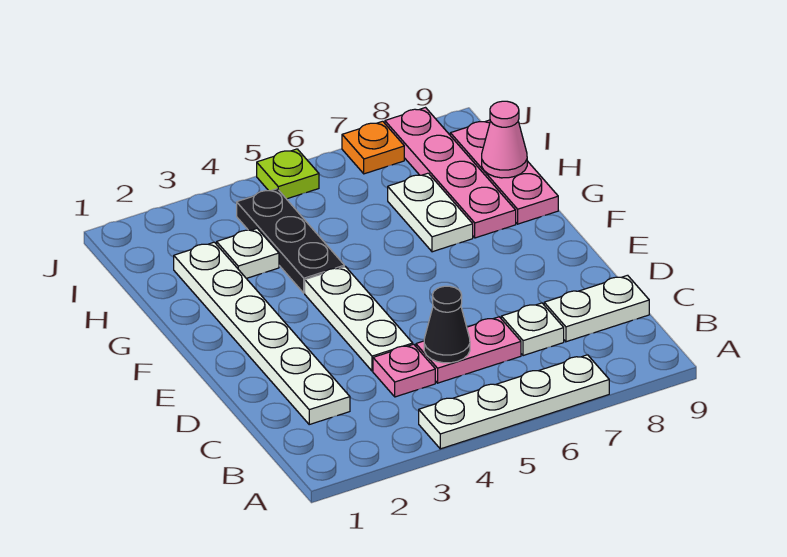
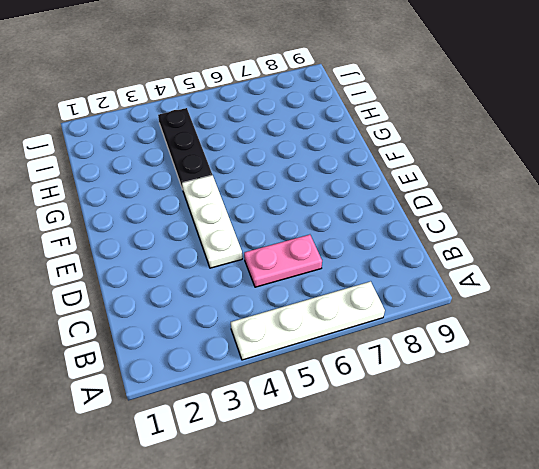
none -> white 1x6 plate [174,242,350,424]
none -> pink 1x1 plate [373,344,435,397]
none -> white 1x1 plate [501,303,564,356]

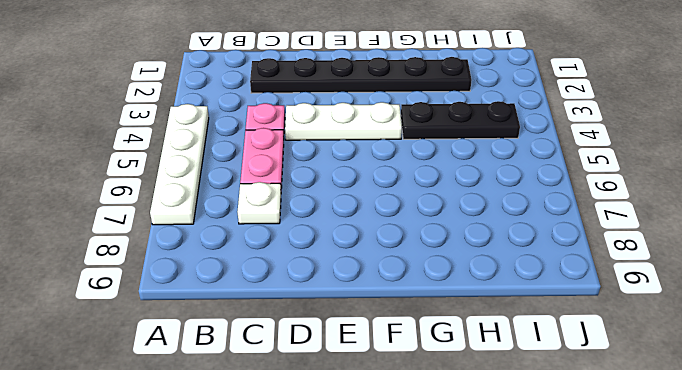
black 1x6 plate [250,57,472,93] -> white 1x6 plate [174,242,350,424]
none -> white 1x2 plate [544,275,649,342]
none -> white 1x2 plate [388,173,473,252]
none -> pink 1x4 plate [385,108,516,238]

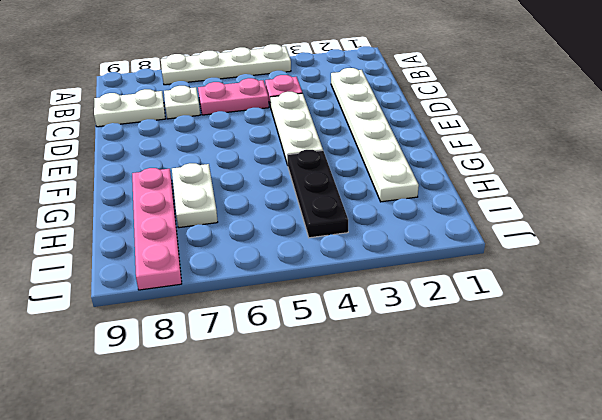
none -> pink 1x3 plate [450,120,558,224]
none -> white 1x1 plate [217,229,279,278]
none -> lime 1x1 plate [257,149,319,199]

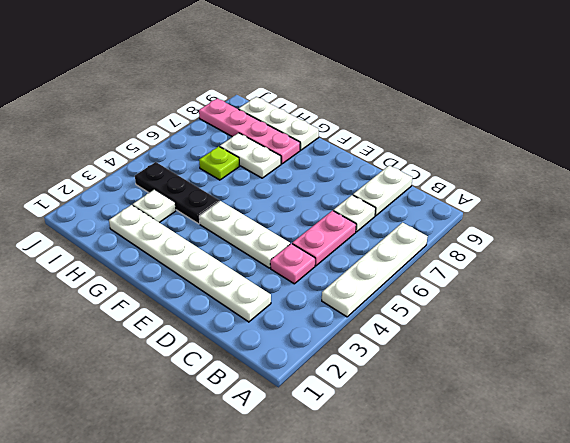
white 1x3 plate [239,97,319,150] -> pink 1x3 plate [450,120,558,224]
lime 1x1 plate [199,146,239,180] -> lime 1x1 plate moved to [257,149,319,199]
none -> orange 1x1 plate [342,121,404,174]
none -> black 1x1 cone [424,286,470,363]
none -> pink 1x1 cone [482,101,527,178]

